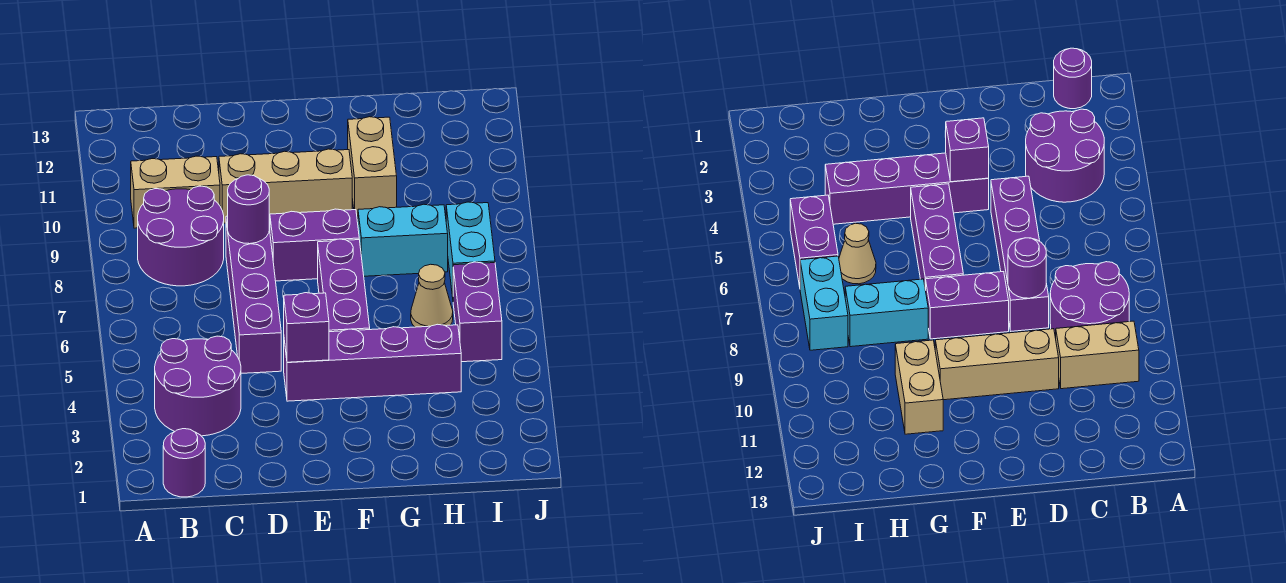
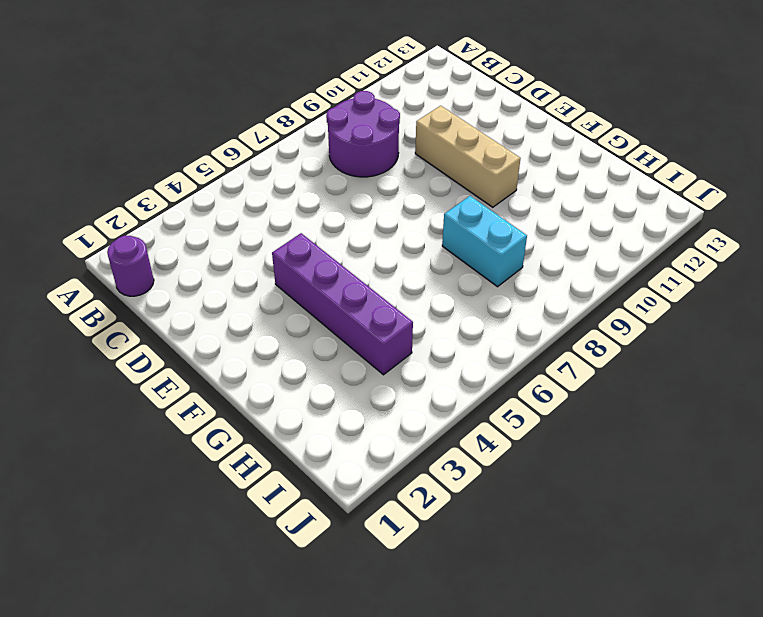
none -> purple 2x2 round brick [155,336,241,436]
none -> tan 1x2 brick [131,156,220,228]
none -> purple 1x4 brick [226,216,281,373]

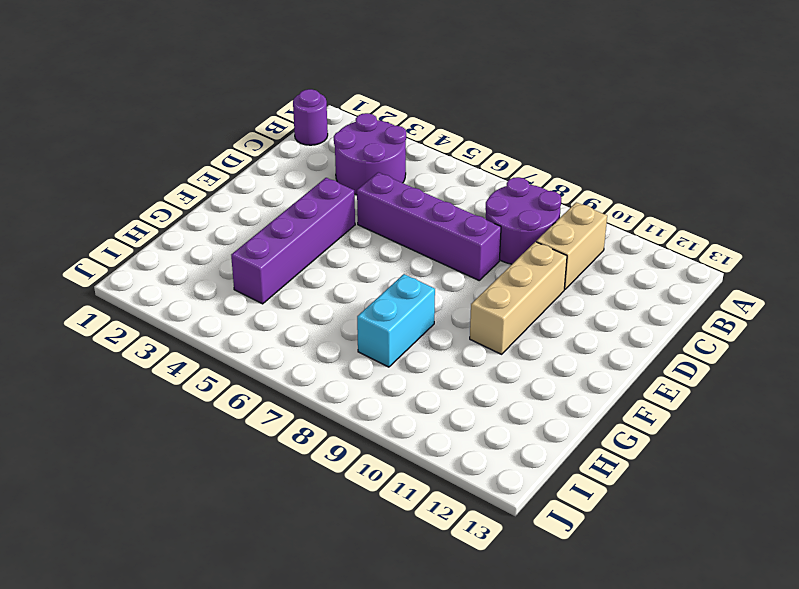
none -> purple 1x2 brick [270,209,359,281]
none -> purple 1x3 brick [318,239,370,332]
none -> tan 1x2 brick [348,117,397,216]

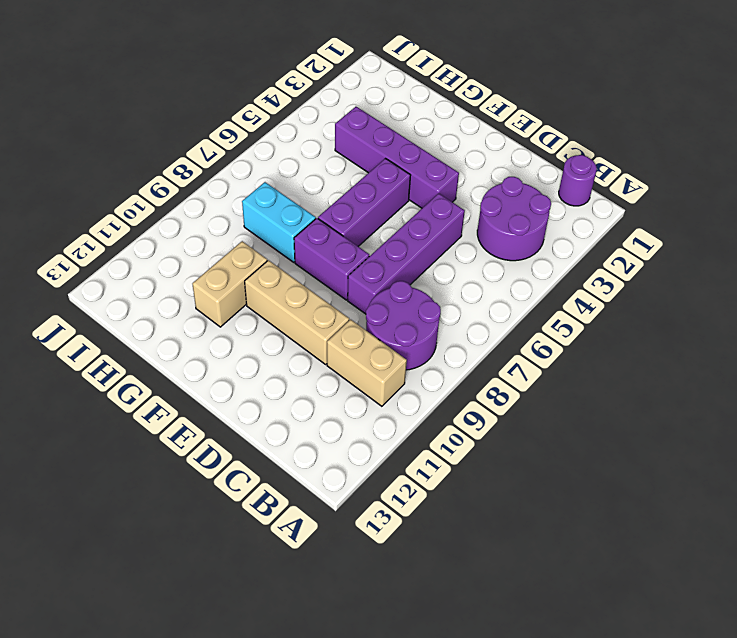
none -> tan 1x1 cone [411,264,453,327]
none -> purple 1x2 brick [453,262,502,362]
none -> cyan 1x2 brick [446,202,495,297]

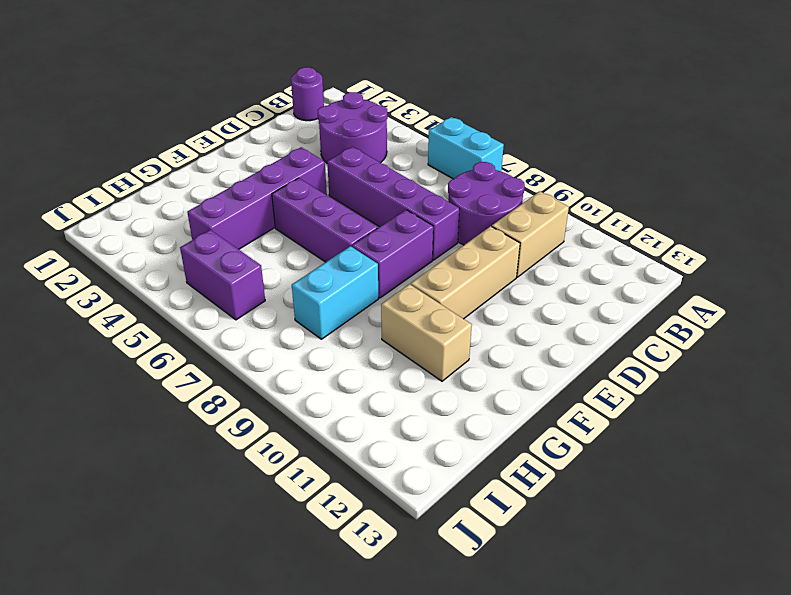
cyan 1x2 brick [428,117,504,179] -> cyan 1x2 brick moved to [446,202,495,297]
none -> tan 1x1 cone [411,264,453,327]
none -> purple 1x1 round brick [228,175,269,244]
none -> purple 1x1 brick [284,293,329,362]

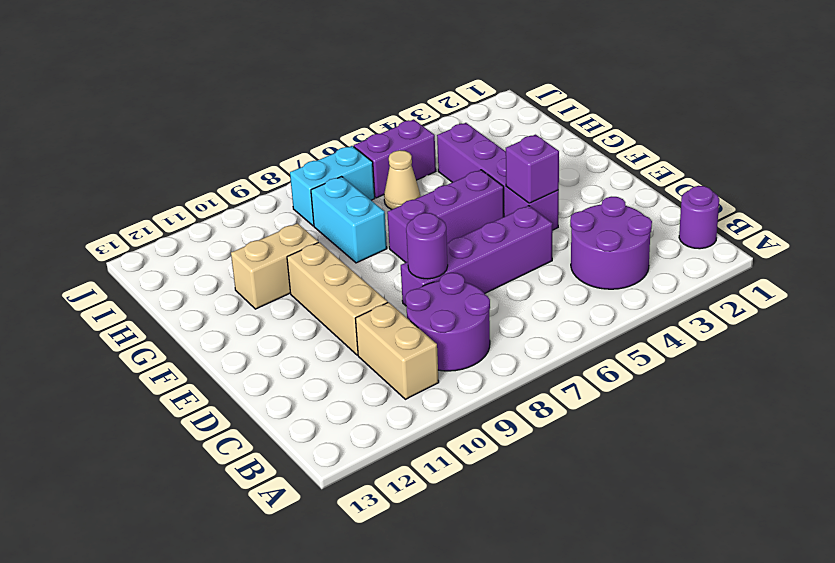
none -> purple 1x2 brick [270,209,359,281]

